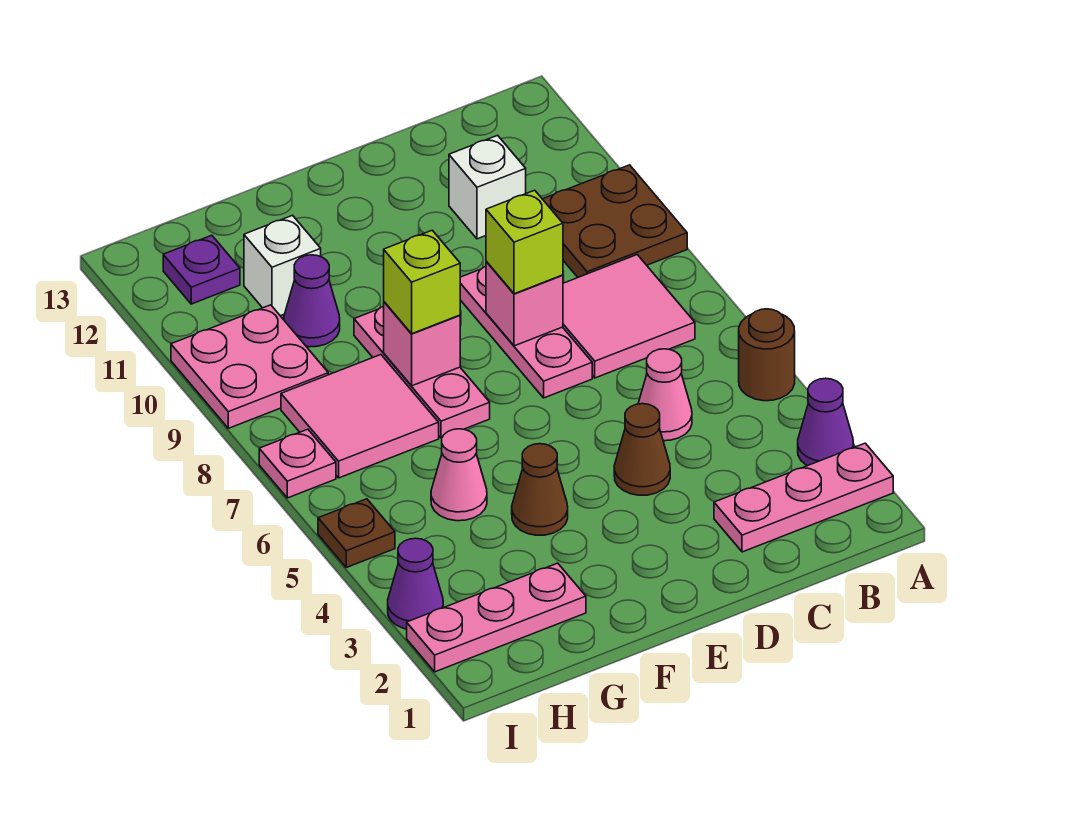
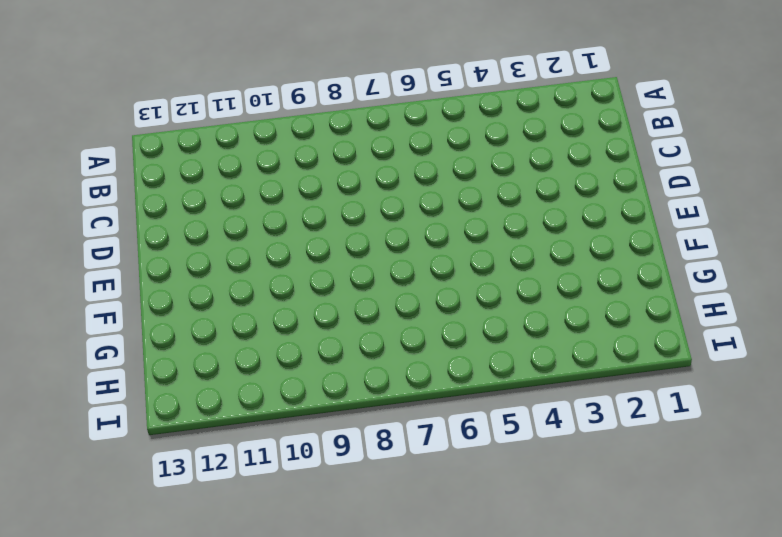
none -> pink 1x3 plate [714,443,893,552]
none -> purple 1x1 cone [798,378,854,466]
none -> brown 1x1 round brick [739,309,795,401]

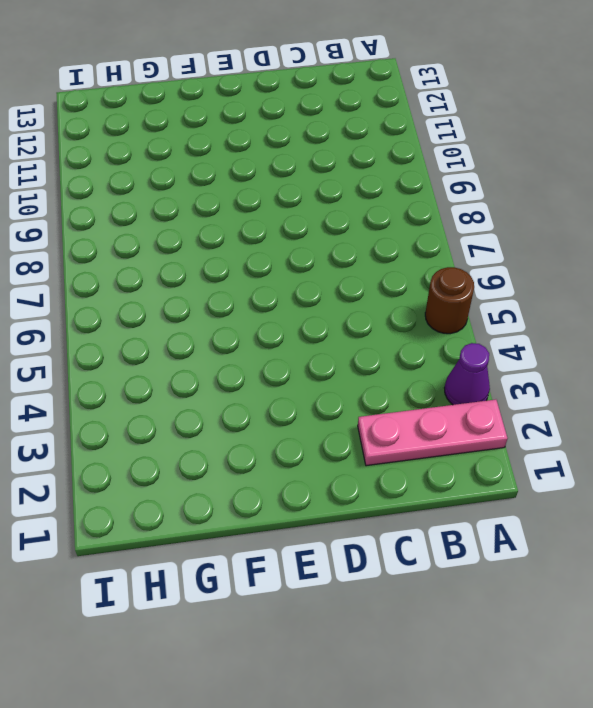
none -> brown 2x2 plate [543,165,687,277]
none -> pink 2x2 tile [563,255,695,378]
none -> pink 1x1 cone [638,349,692,441]

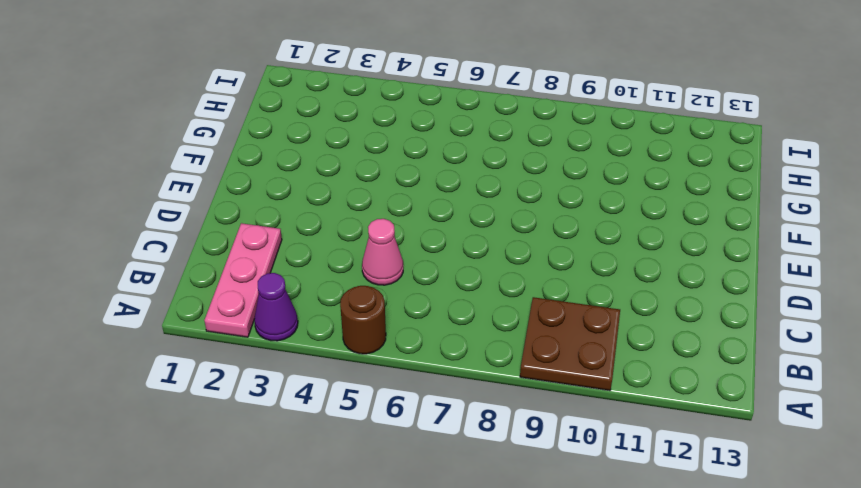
none -> pink 2x2 tile [563,255,695,378]
none -> white 1x1 brick [449,135,526,239]
none -> brown 1x1 cone [614,404,670,495]

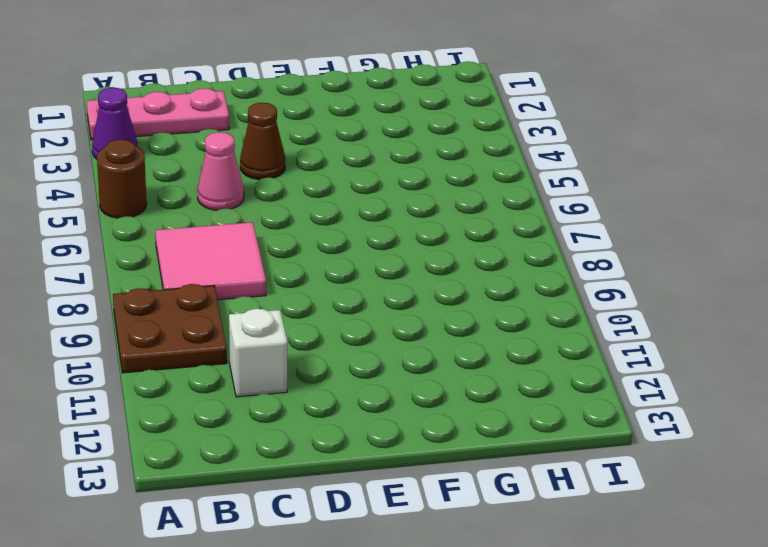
none -> pink 1x3 plate [460,267,592,398]
none -> brown 1x1 cone [512,444,568,535]
none -> pink 1x3 plate [354,306,490,438]

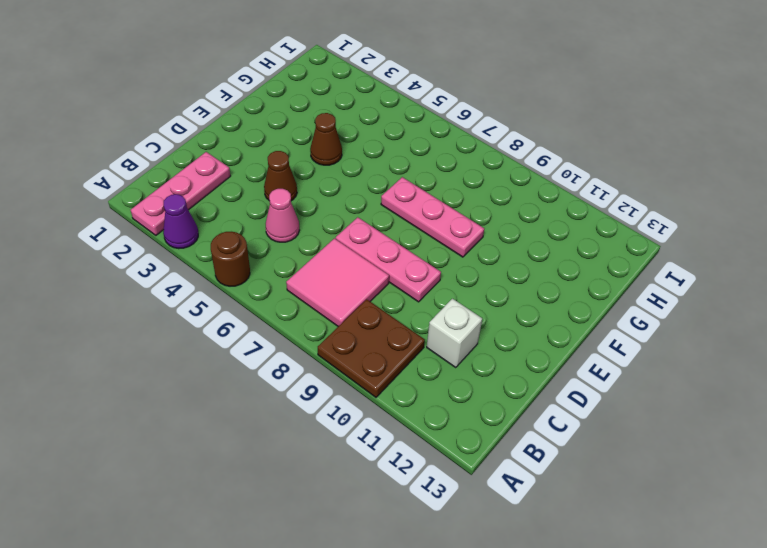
none -> pink 1x3 plate [407,563,586,672]
none -> pink 1x1 cone [431,429,487,521]
none -> pink 2x2 tile [281,355,439,478]

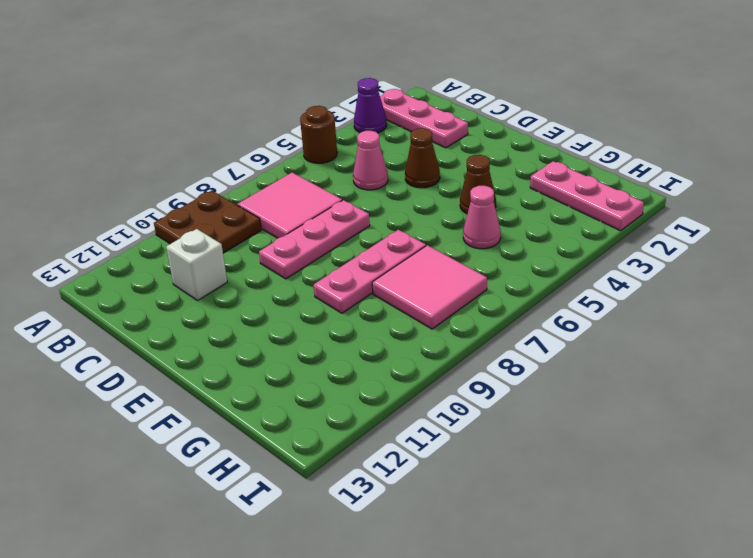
none -> purple 1x1 cone [284,255,340,347]
none -> white 1x1 brick [244,215,321,316]
none -> pink 2x2 plate [171,305,328,428]

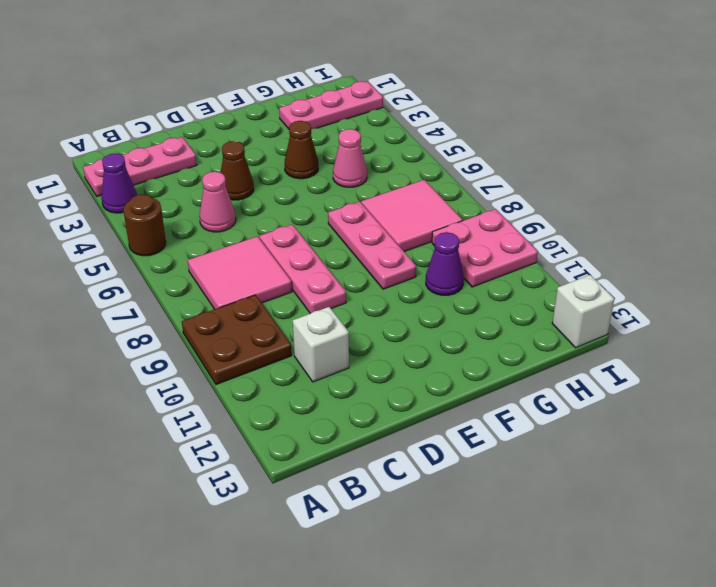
white 1x1 brick [552,275,614,348] -> white 1x1 brick moved to [244,215,321,316]
none -> purple 1x1 plate [163,235,240,304]
none -> purple 1x1 cone [388,538,443,629]
none -> brown 1x1 plate [318,499,395,567]

